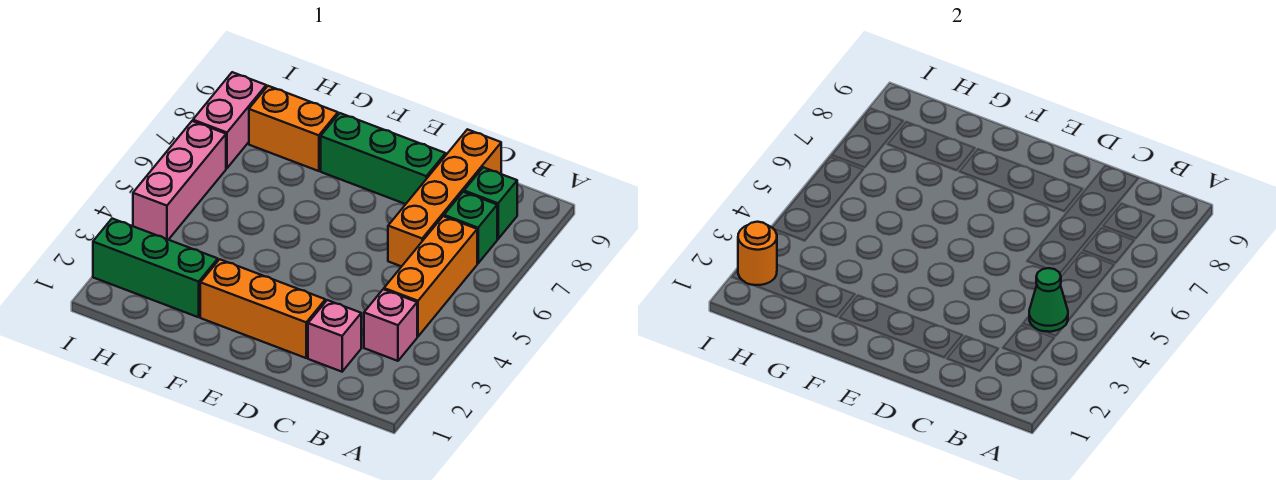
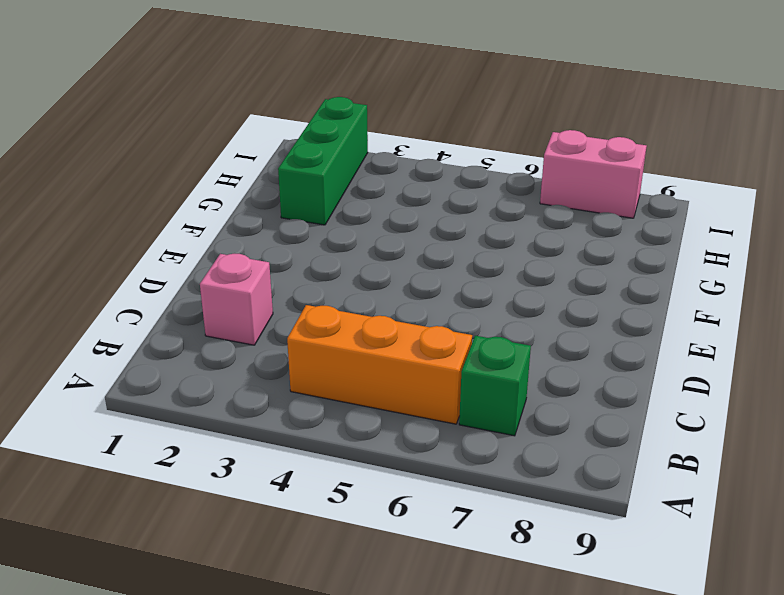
none -> pink 1x1 brick [364,289,417,361]
none -> green 1x1 brick [464,167,517,239]
none -> orange 1x4 brick [388,129,501,267]

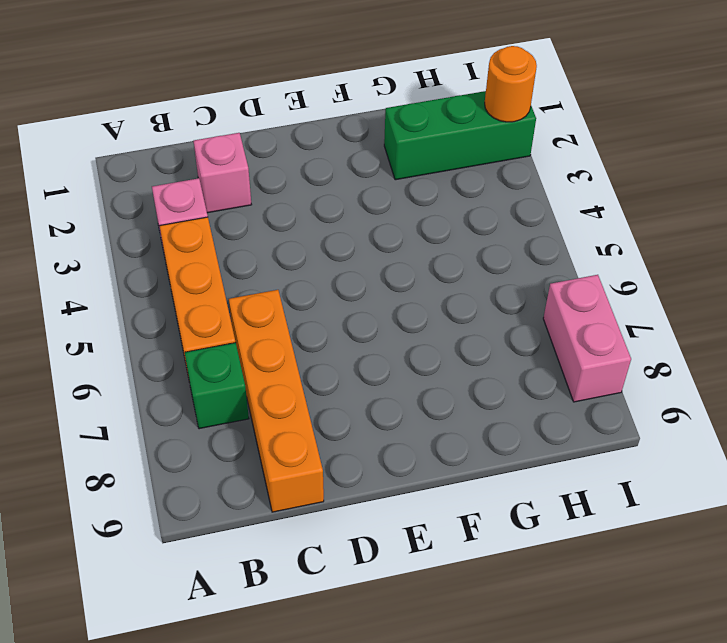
none -> green 1x1 brick [464,167,517,239]
none -> orange 1x3 brick [200,259,325,358]
none -> green 1x3 brick [321,113,446,204]

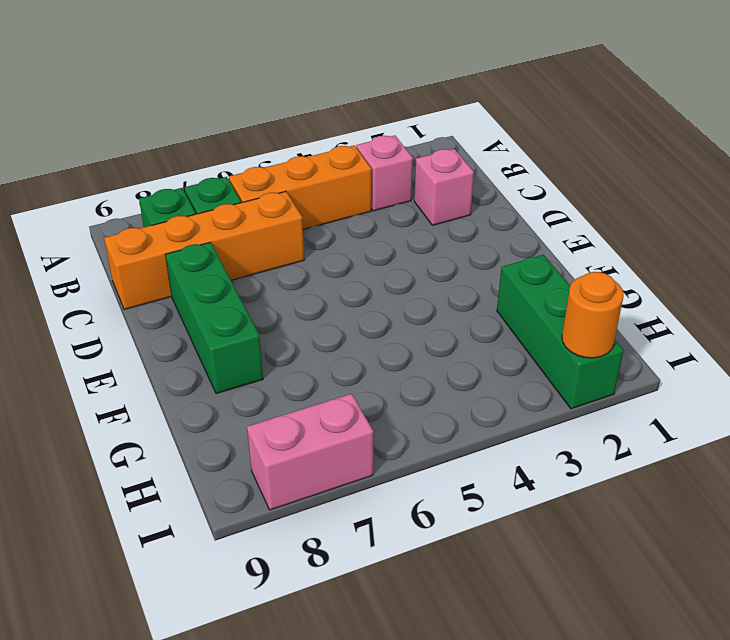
none -> orange 1x3 brick [200,259,325,358]
none -> orange 1x2 brick [249,86,338,171]
none -> pink 1x3 brick [133,121,226,240]

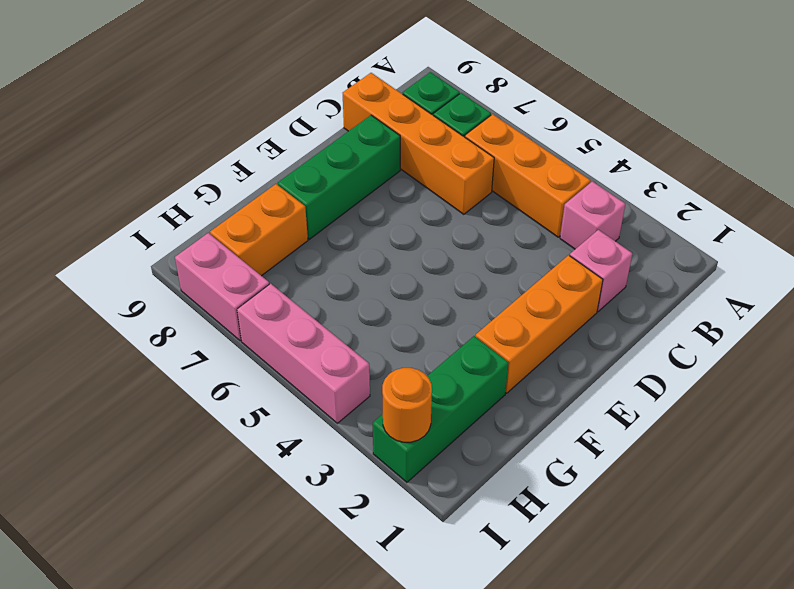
none -> green 1x1 cone [1029,268,1068,332]

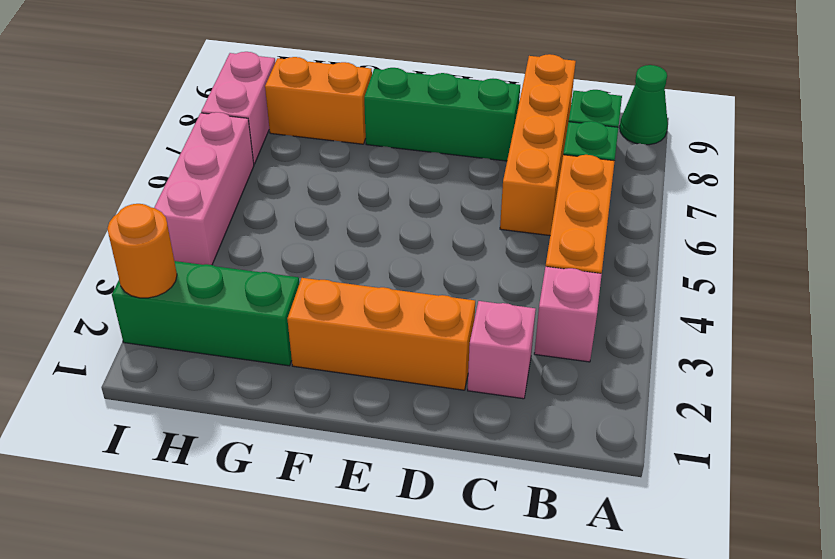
green 1x1 cone [620,65,668,145] -> green 1x1 cone moved to [1029,268,1068,332]

